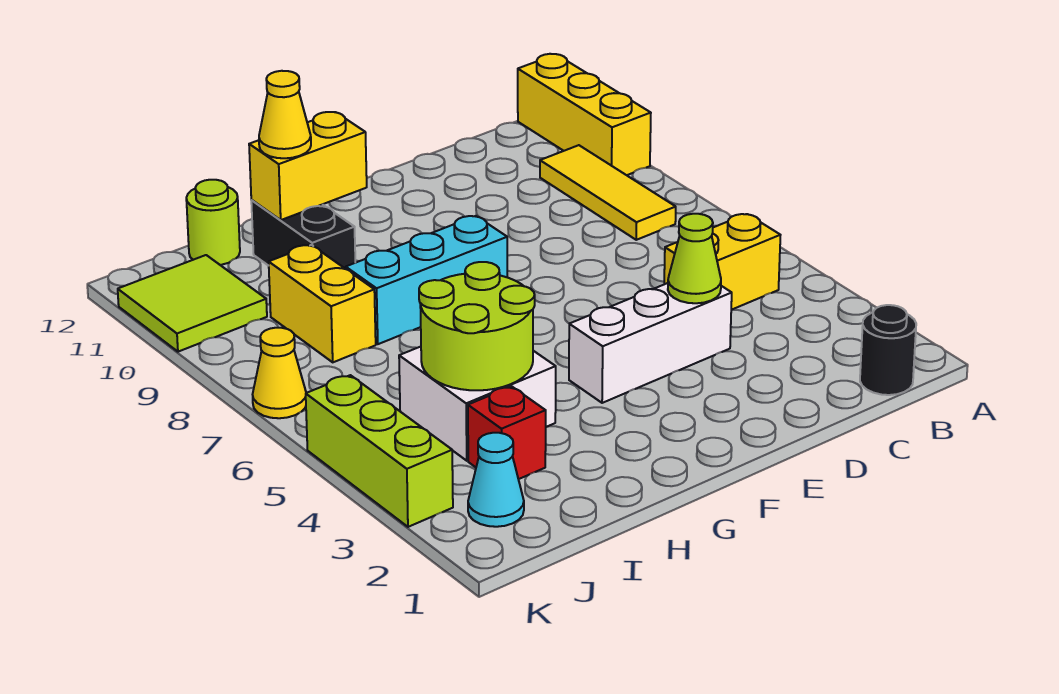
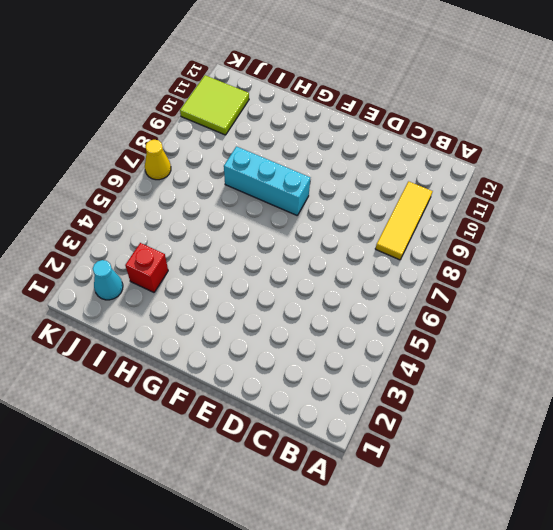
none -> yellow 1x3 brick [518,54,651,175]
none -> black 1x1 round brick [860,305,916,395]
none -> yellow 1x2 brick [664,214,780,310]

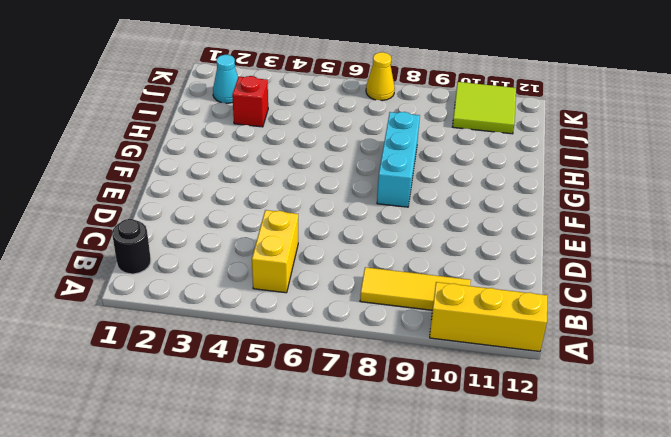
none -> white 1x3 brick [569,283,732,403]
none -> white 2x2 brick [399,347,556,461]
none -> black 1x2 brick [251,200,355,269]

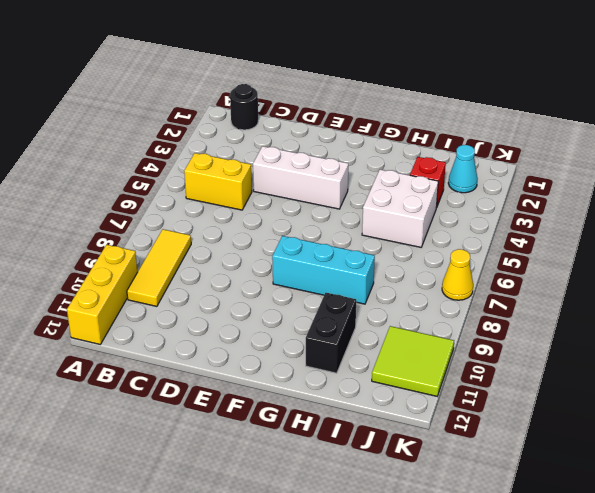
none -> yellow 1x2 brick [269,245,376,362]
none -> lime 1x1 round brick [186,180,240,265]
none -> lime 1x3 brick [306,375,453,527]

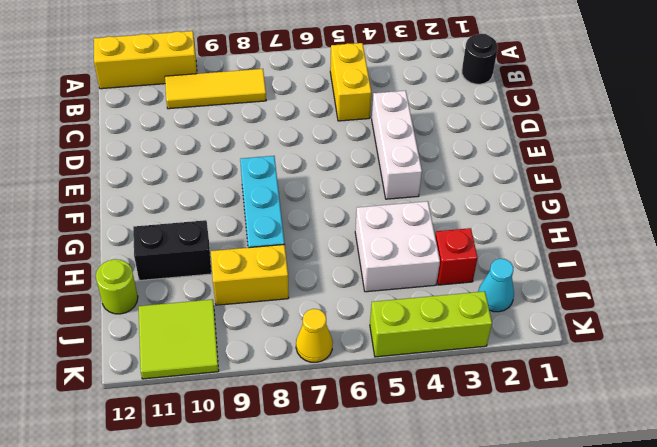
none -> lime 1x1 cone [668,214,721,303]
none -> yellow 1x2 brick [249,112,367,220]
none -> lime 2x2 round brick [419,262,535,390]

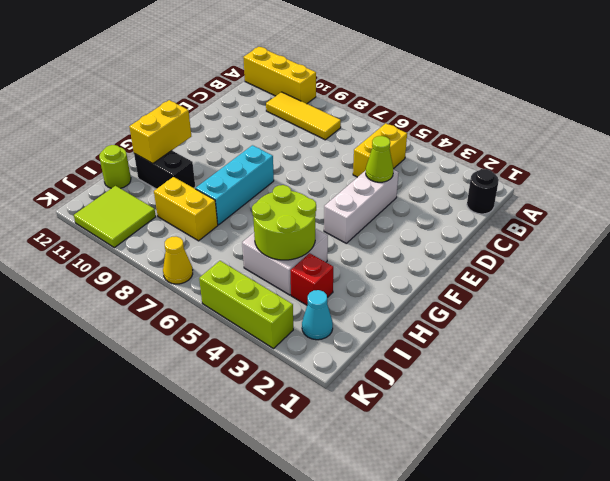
none -> yellow 1x1 cone [259,71,311,158]

